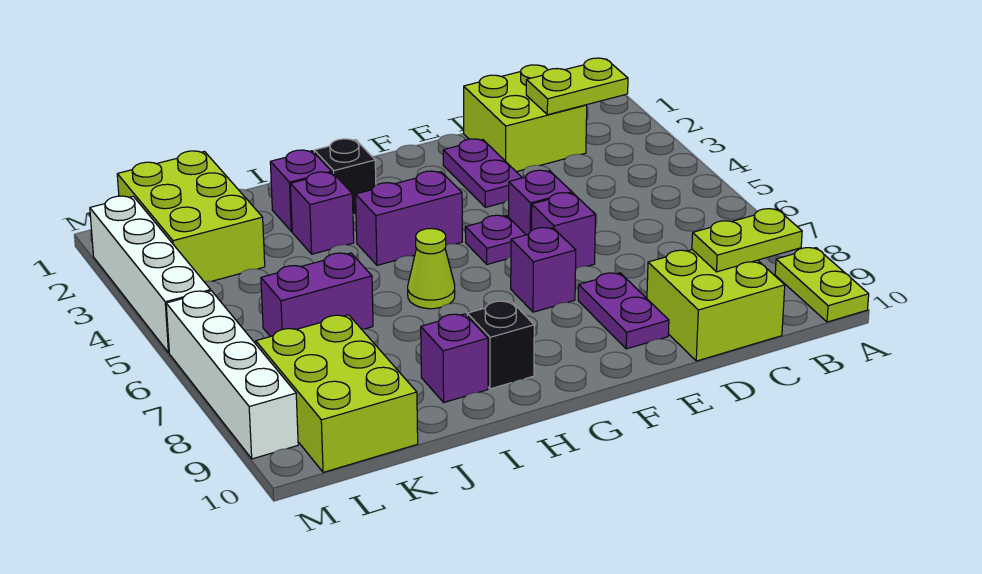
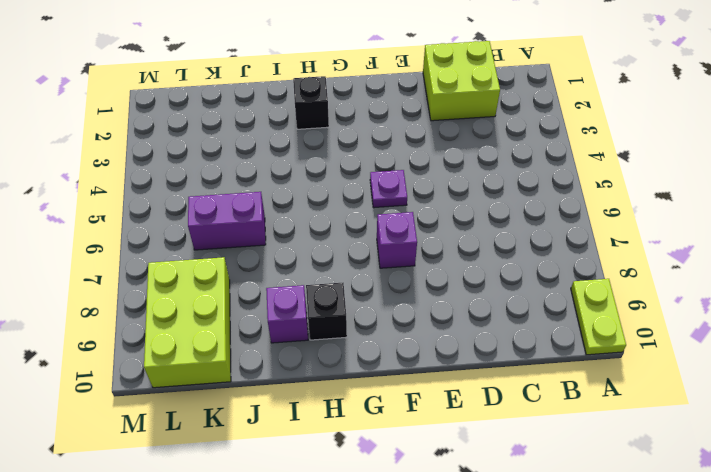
none -> lime 2x2 brick [647,250,785,361]
none -> purple 1x2 plate [443,139,522,207]
none -> purple 1x1 brick [509,170,572,235]

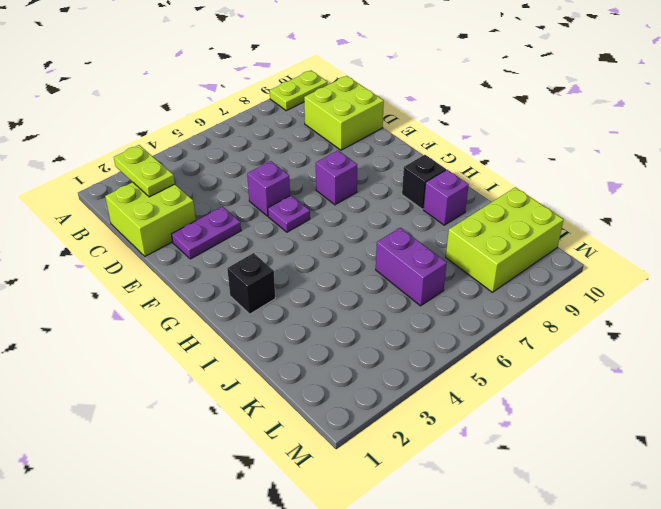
none -> purple 1x1 brick [531,193,596,268]
none -> purple 1x2 plate [578,273,669,349]
none -> purple 1x2 brick [356,171,462,265]

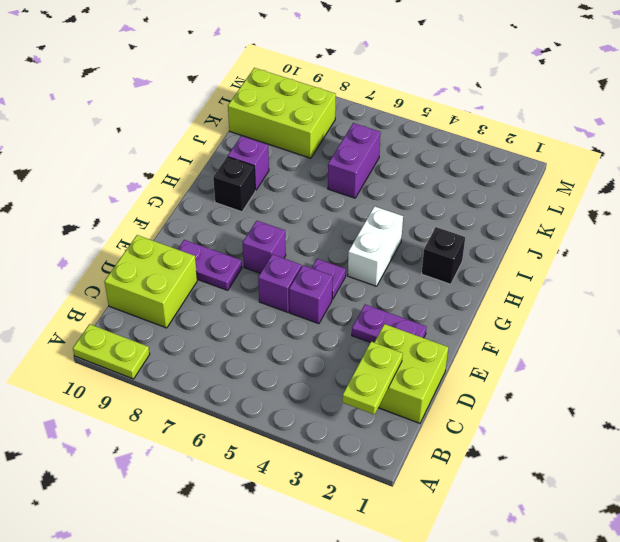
white 1x2 brick [348,206,403,286] -> purple 1x2 brick [356,171,462,265]
none -> lime 1x1 cone [408,228,455,309]
none -> purple 1x1 brick [270,150,332,231]
none -> purple 1x1 brick [290,172,354,254]

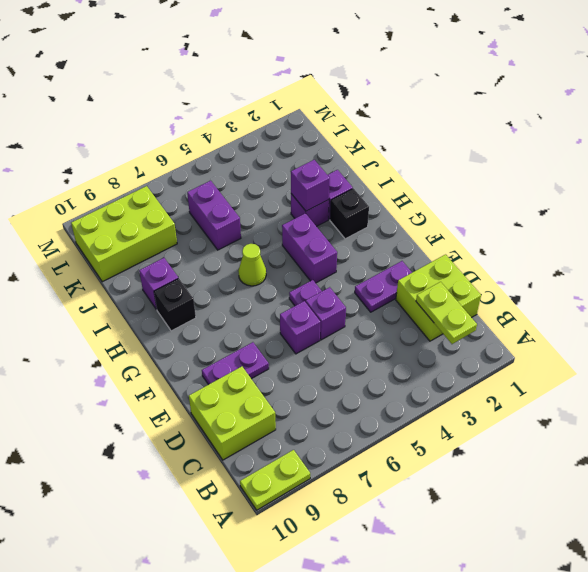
purple 1x1 brick [291,160,330,211] -> purple 1x1 brick moved to [511,228,576,312]
none -> lime 2x3 brick [117,151,265,281]
none -> white 1x4 brick [90,196,211,353]
none -> white 1x4 brick [166,291,298,459]

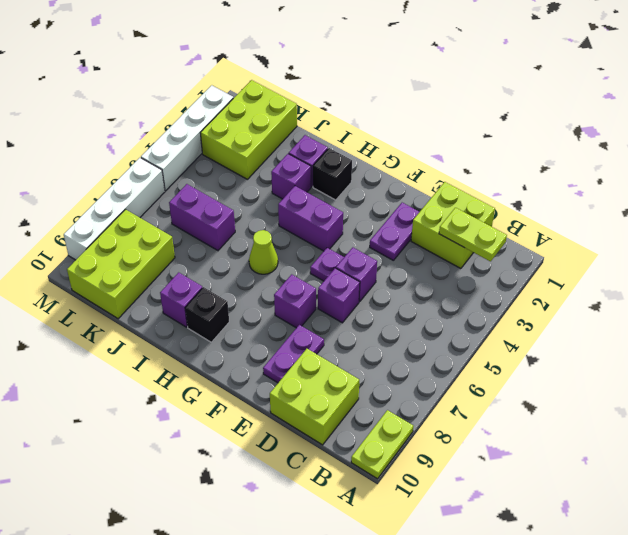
none -> lime 1x2 plate [692,209,802,272]

